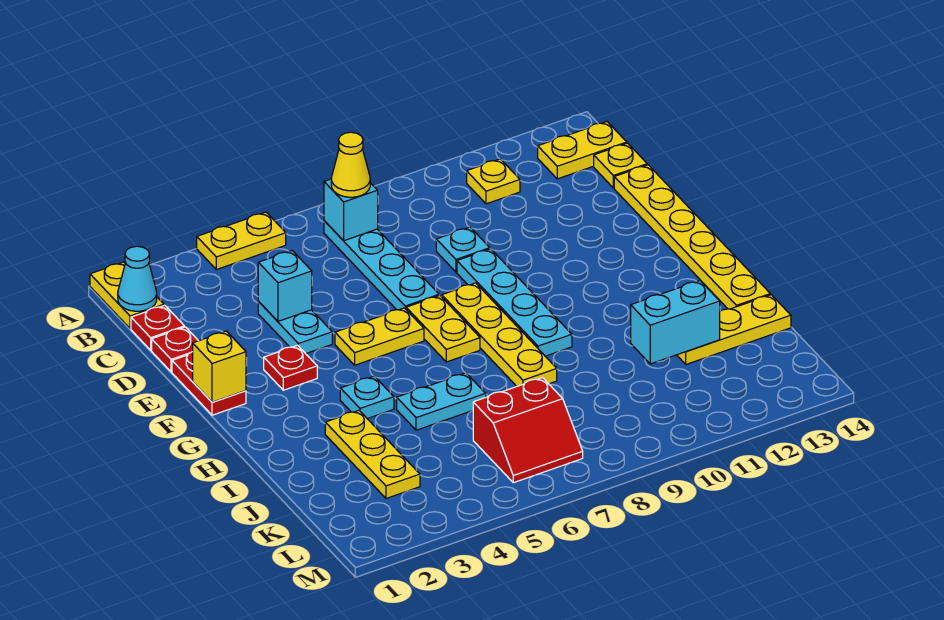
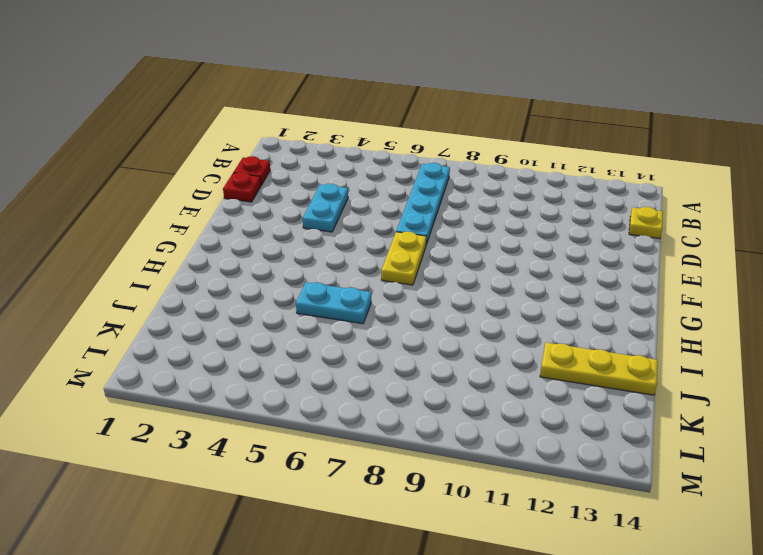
none -> yellow 1x2 plate [90,262,164,329]
none -> yellow 1x2 plate [197,212,286,270]
none -> yellow 1x1 plate [467,159,520,204]

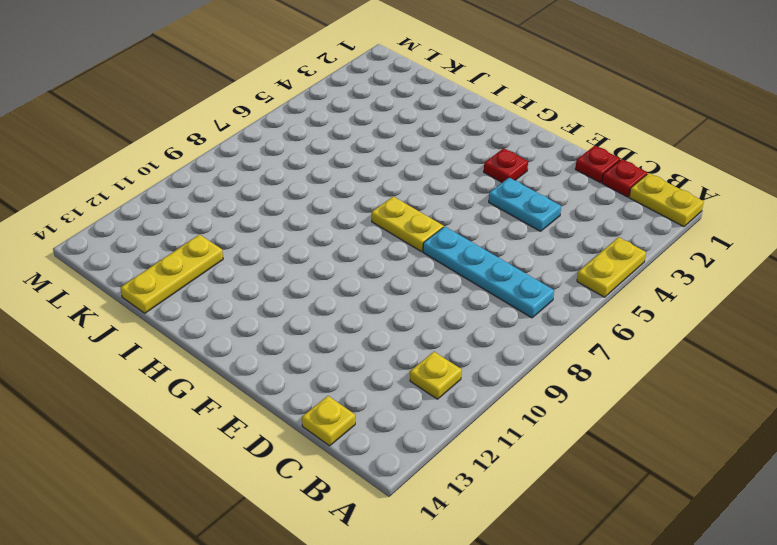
none -> yellow 1x2 plate [538,122,627,179]
none -> cyan 1x1 plate [436,227,490,272]
none -> yellow 1x6 plate [614,165,770,309]

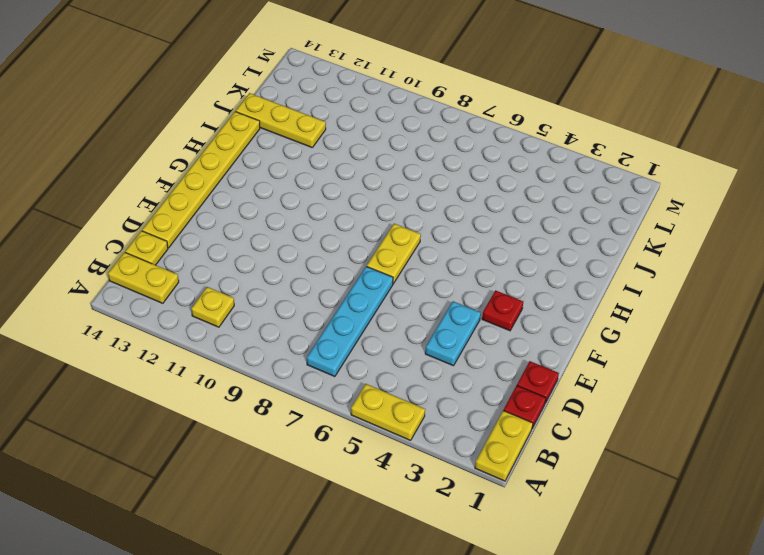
none -> cyan 1x1 plate [436,227,490,272]
none -> red 1x2 plate [172,352,246,415]
none -> cyan 1x4 plate [457,249,572,356]

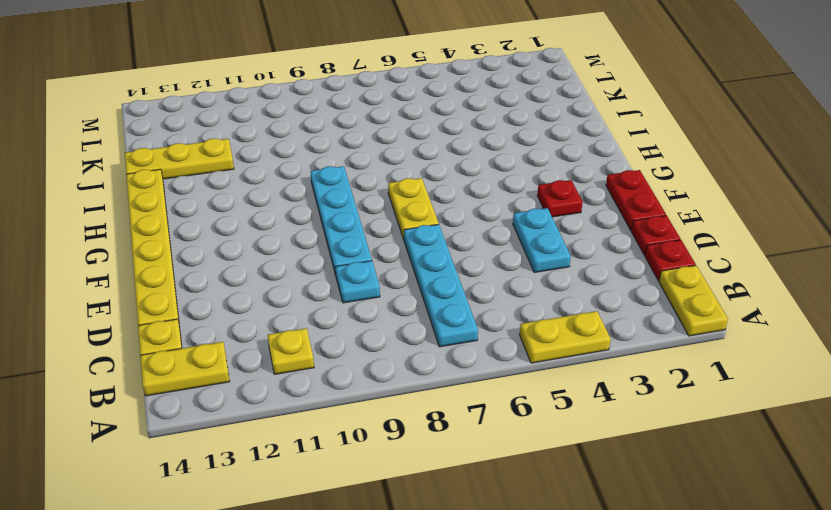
none -> yellow 1x2 plate [335,308,424,365]
none -> yellow 1x4 plate [442,283,557,386]
none -> cyan 1x1 plate [340,376,394,419]

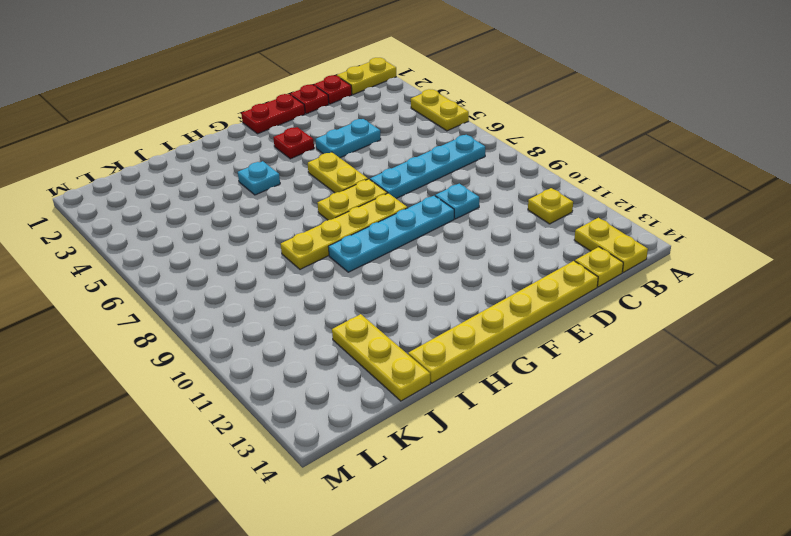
none -> yellow 1x3 plate [325,410,420,498]
none -> cyan 1x2 plate [397,373,486,430]
none -> red 2x2 slope [473,378,583,483]

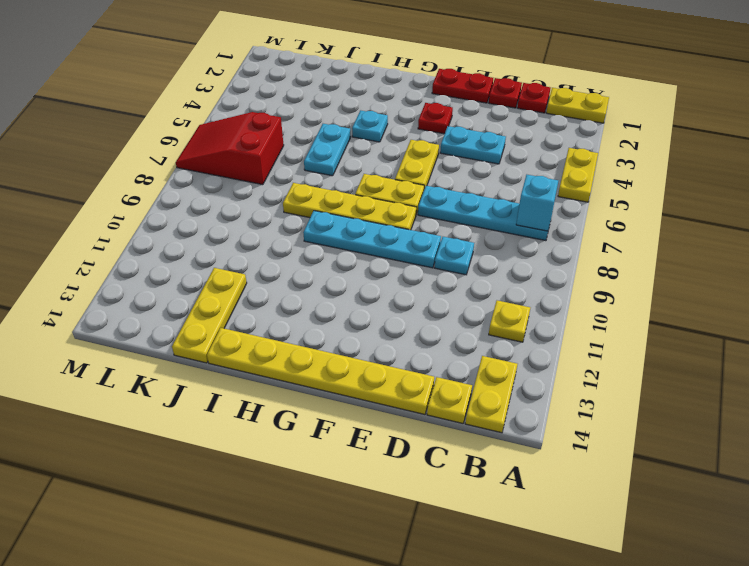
red 2x3 slope [176,112,284,185] -> red 2x2 slope [473,378,583,483]
none -> yellow 1x3 plate [325,410,420,498]
none -> cyan 1x1 cone [118,246,157,311]
none -> cyan 1x1 brick [258,251,312,321]

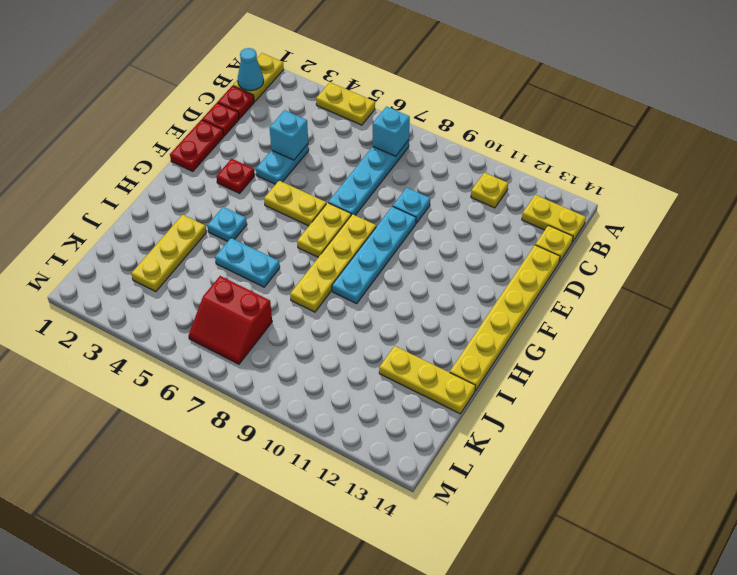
none -> yellow 1x1 brick [193,331,246,402]
none -> cyan 1x2 brick [631,281,720,364]
none -> yellow 1x1 cone [331,132,370,197]

